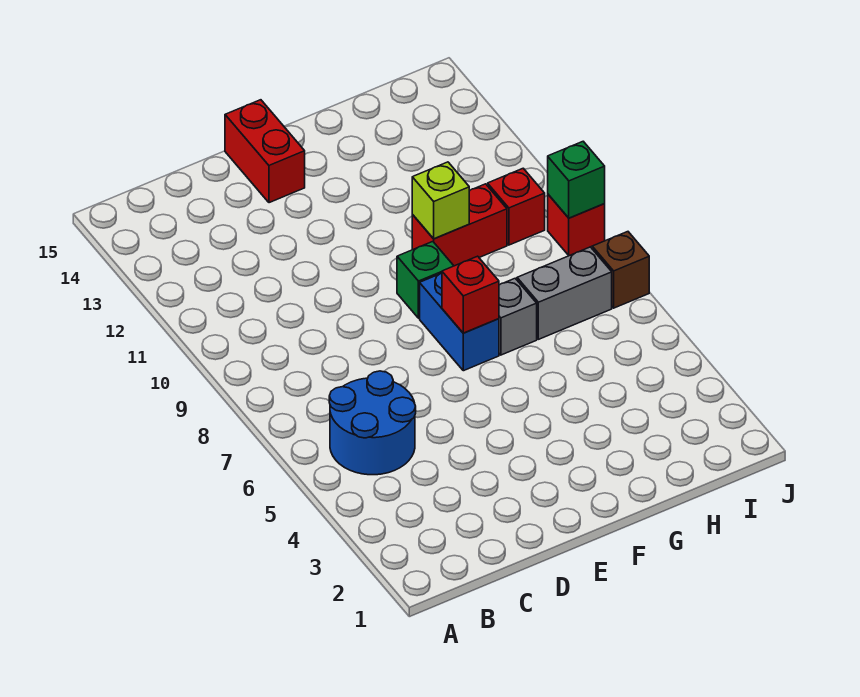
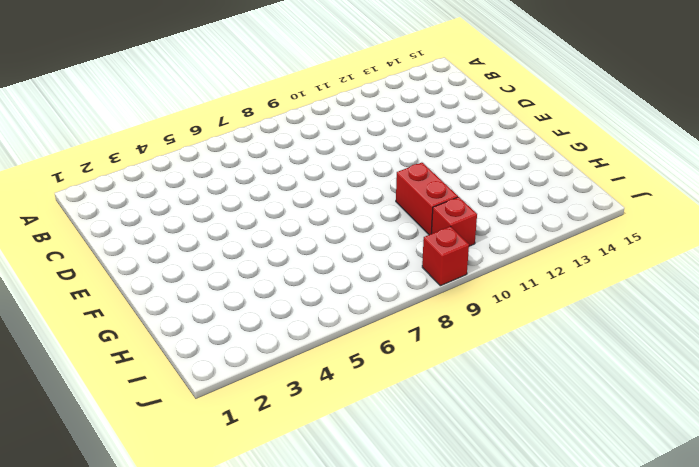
none -> blue 2x2 round brick [329,371,416,475]
none -> red 1x2 brick [225,100,305,203]
none -> blue 1x2 brick [420,273,499,371]

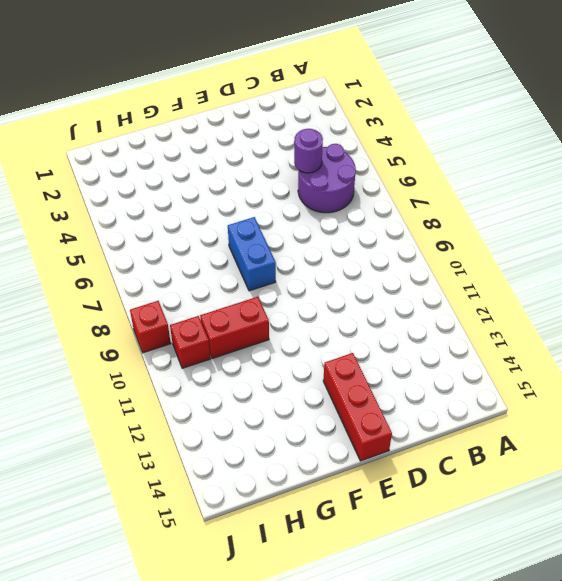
purple 2x2 round brick [298,144,356,213] -> blue 2x2 round brick [329,371,416,475]
purple 1x1 round brick [294,129,323,173] -> none
red 1x3 brick [323,353,392,461] -> red 1x2 brick [225,100,305,203]
none -> green 1x1 brick [397,242,454,318]
none -> grey 1x1 brick [499,278,537,355]
none -> grey 1x2 brick [517,247,612,339]

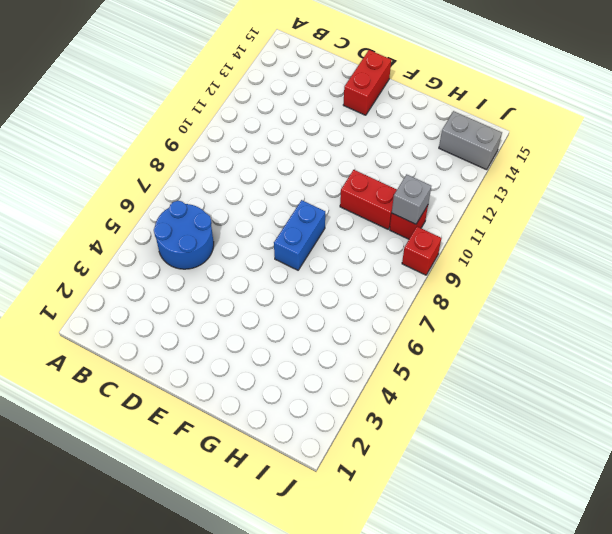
grey 1x1 brick [392,174,431,224] -> grey 1x1 brick moved to [499,278,537,355]
grey 1x2 brick [439,111,502,170] -> grey 1x2 brick moved to [517,247,612,339]
none -> green 1x1 brick [397,242,454,318]
none -> brown 1x1 brick [592,232,649,308]
none -> red 1x1 brick [442,256,499,333]

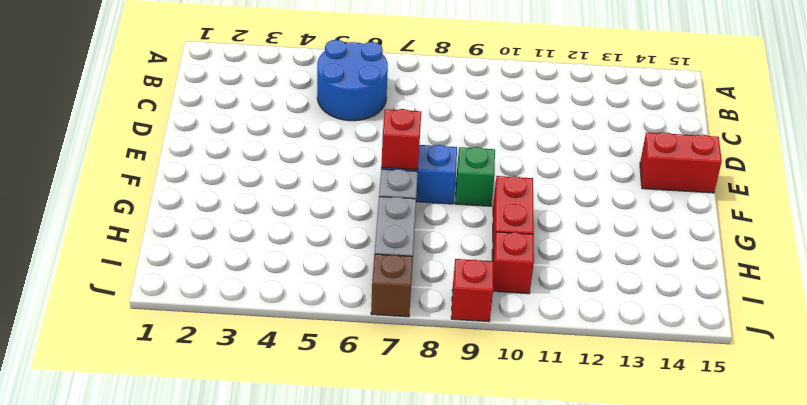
none -> lime 1x1 brick [412,162,469,239]
none -> green 1x1 brick [548,141,605,218]

